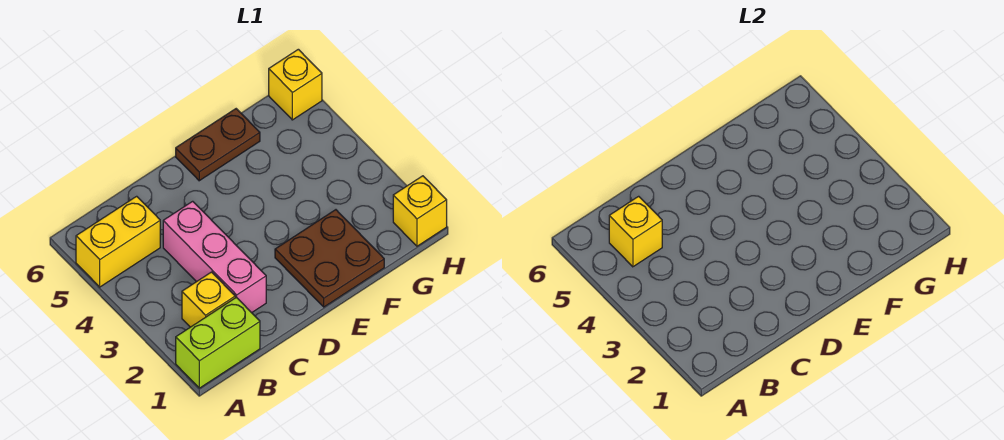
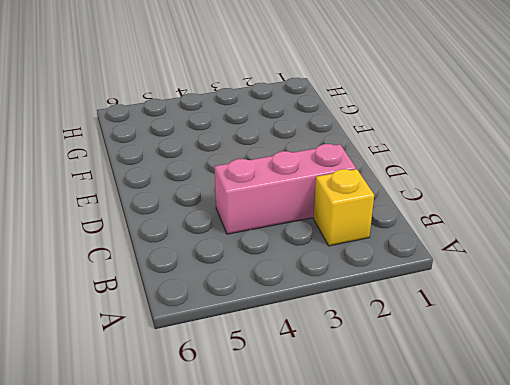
none -> lime 1x2 brick [176,297,260,388]
none -> yellow 1x2 brick [76,196,160,287]

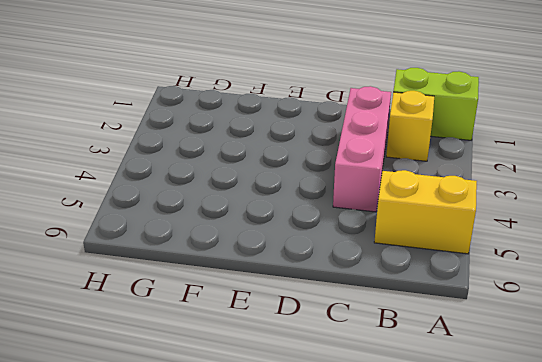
none -> brown 2x2 plate [275,210,384,307]
none -> brown 1x2 plate [176,109,260,181]

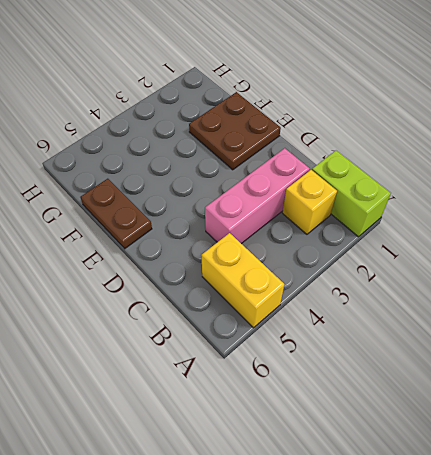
none -> yellow 1x1 brick [393,176,447,246]
none -> yellow 1x1 brick [269,49,322,120]

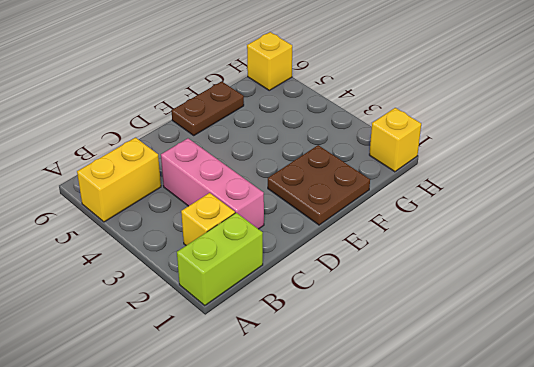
none -> yellow 1x1 brick [609,196,662,267]

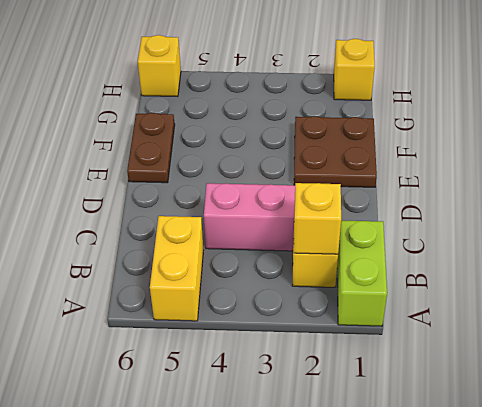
yellow 1x1 brick [294,183,341,254] -> yellow 1x1 brick moved to [609,196,662,267]

